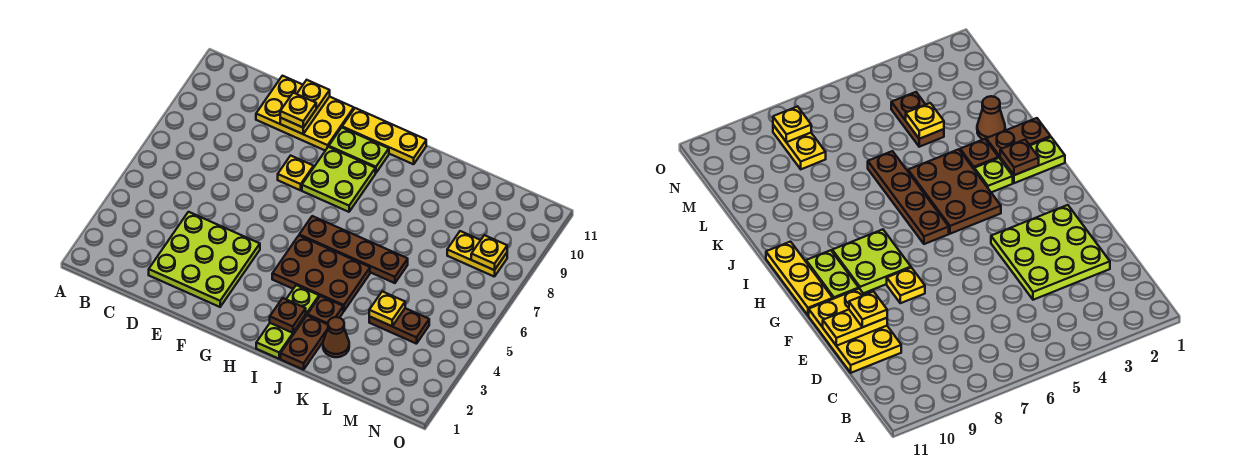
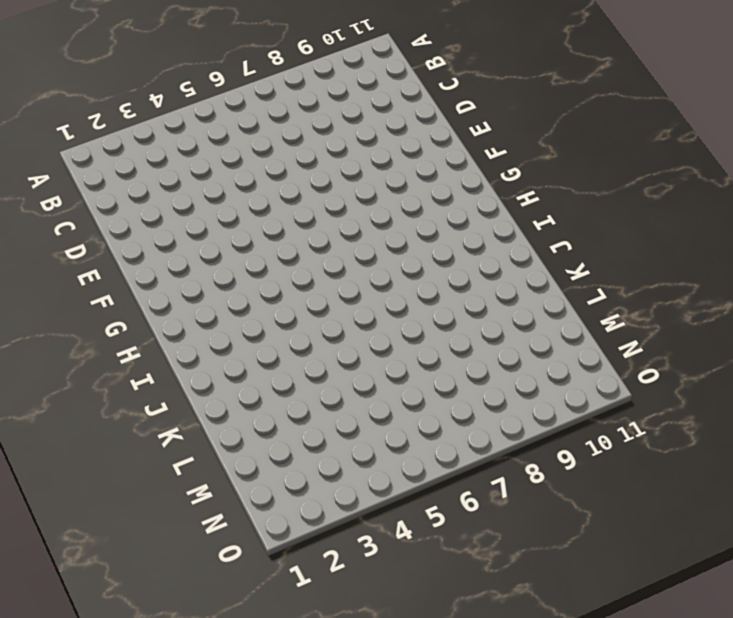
none -> lime 3x3 plate [149,212,260,307]
none -> yellow 2x3 plate [256,76,354,151]
none -> yellow 1x1 plate [278,156,314,190]

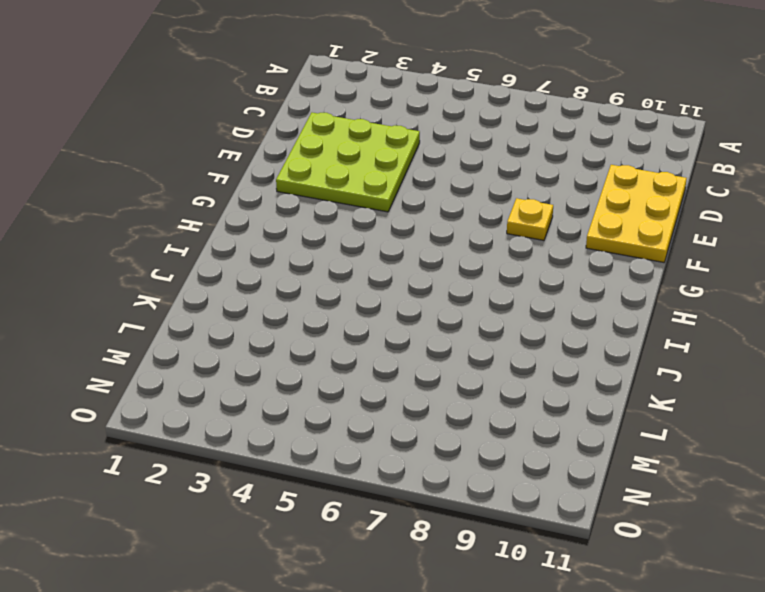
none -> lime 2x2 plate [302,147,375,212]
none -> lime 1x2 plate [329,128,389,173]
none -> yellow 1x3 plate [342,108,426,164]

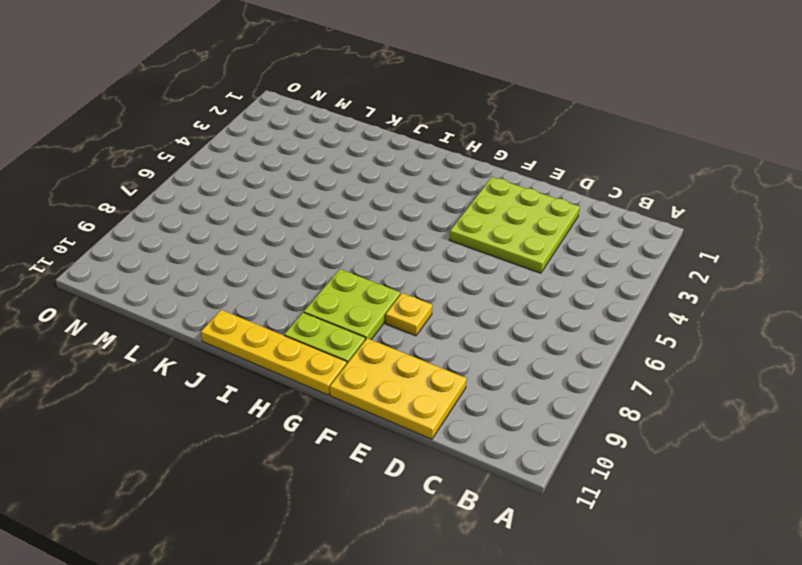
yellow 1x4 plate [201,310,347,395] -> yellow 1x3 plate [342,108,426,164]
none -> brown 2x3 plate [272,236,370,311]
none -> brown 1x4 plate [299,216,408,283]
none -> lime 1x2 plate [256,315,306,359]

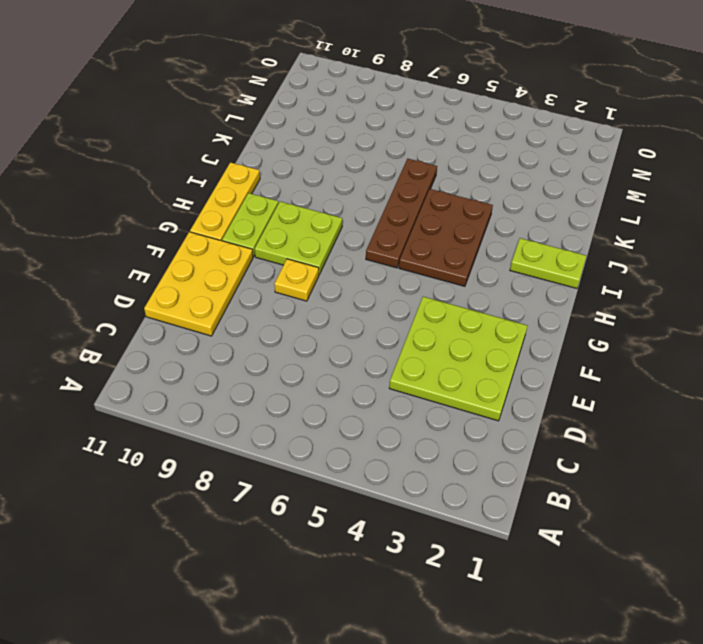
none -> lime 1x1 plate [286,285,319,316]
none -> brown 1x2 plate [281,316,328,370]
none -> brown 1x1 plate [307,296,343,324]

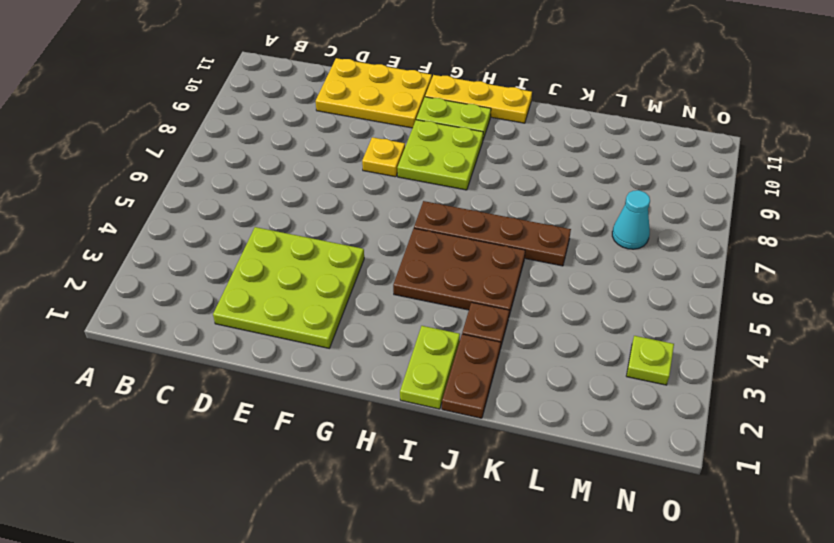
cyan 1x1 cone [612,190,650,249] -> none
lime 1x1 plate [626,336,674,385] -> lime 1x1 plate moved to [286,285,319,316]
none -> brown 1x1 cone [323,317,349,357]
none -> brown 1x2 plate [369,308,429,344]
none -> yellow 1x2 plate [447,231,507,277]

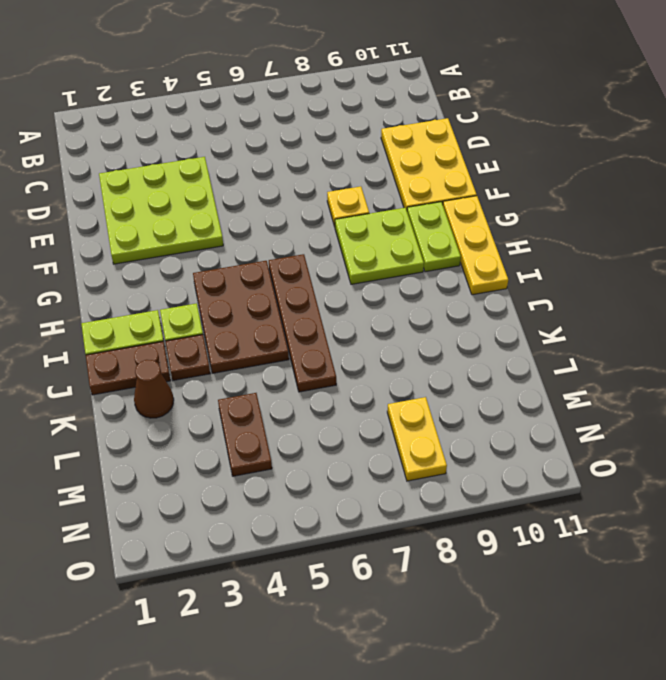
none -> yellow 1x2 plate [280,80,330,134]
none -> brown 1x1 plate [270,298,306,333]
none -> yellow 1x1 plate [369,291,405,326]

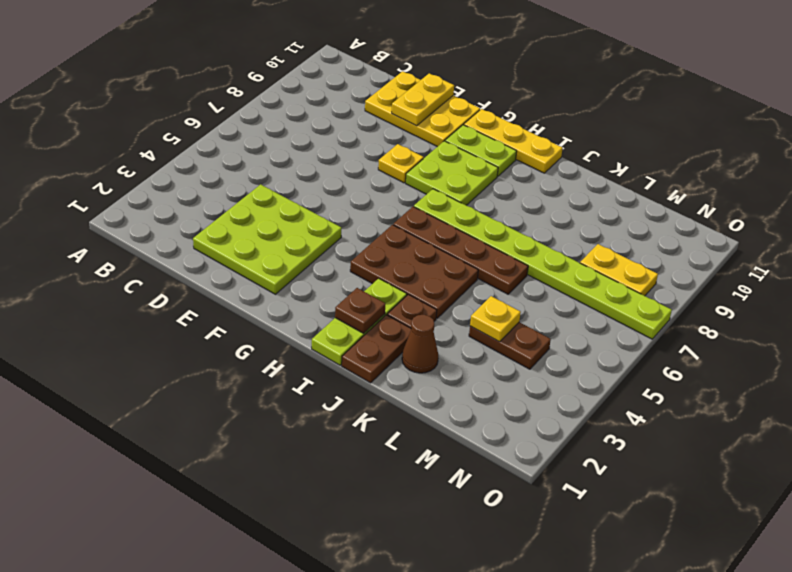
lime 1x8 plate [414,189,672,339] -> none
none -> yellow 1x1 plate [471,235,507,270]
none -> yellow 1x1 plate [280,93,316,127]

